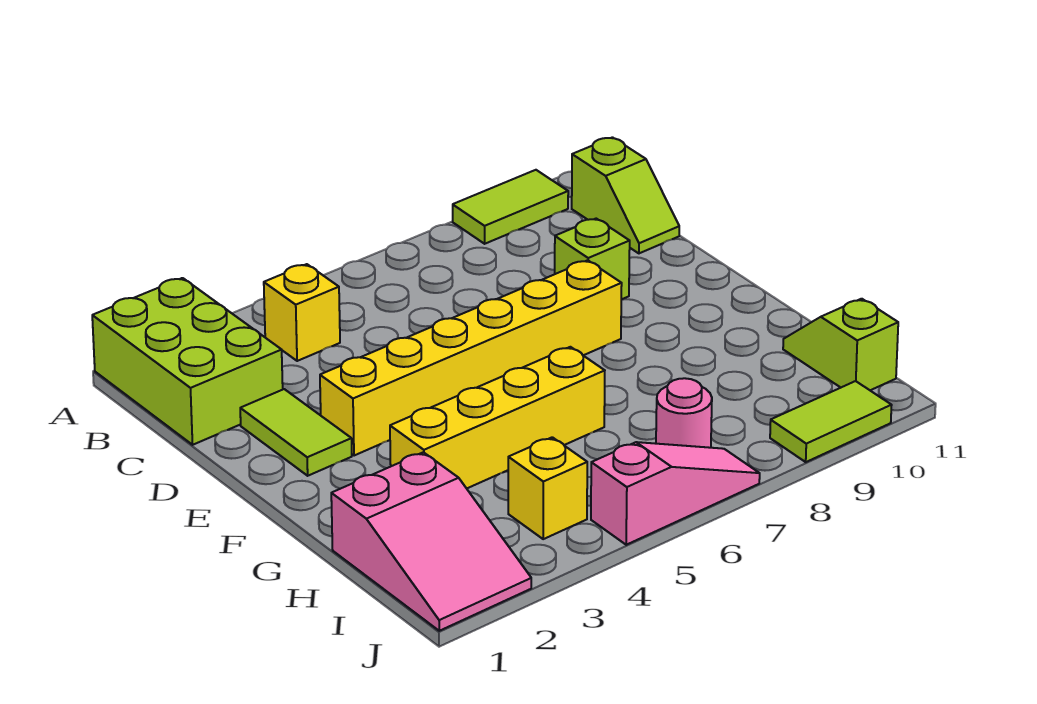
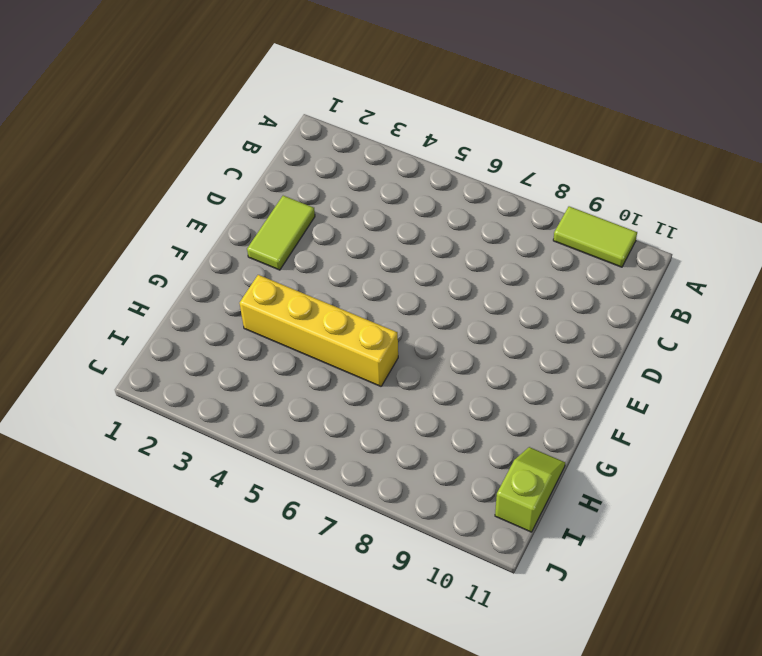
none -> lime 2x3 brick [92,278,283,445]
none -> yellow 1x1 brick [264,264,340,361]
none -> lime 1x2 slope [572,137,679,253]

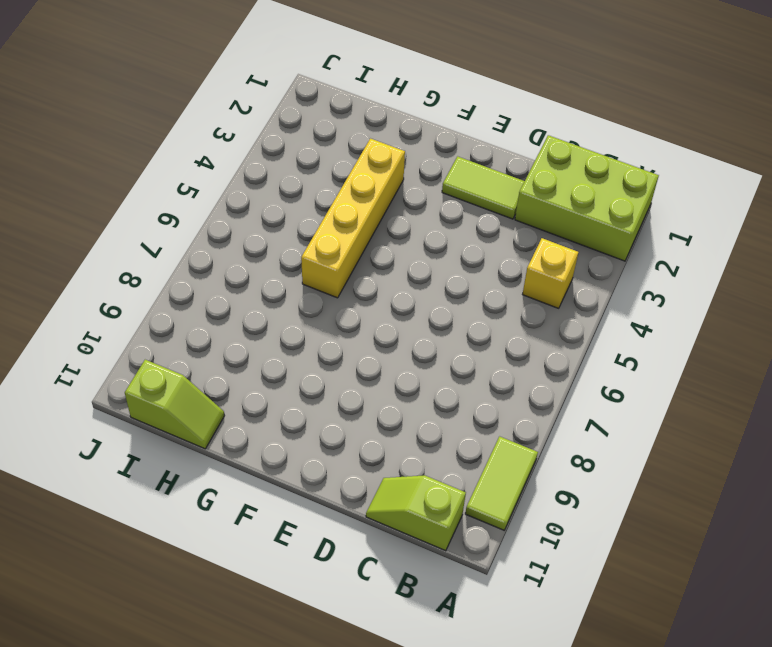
none -> lime 1x1 brick [555,219,630,300]
none -> yellow 1x6 brick [320,260,622,456]
none -> pink 2x3 slope [331,452,531,631]

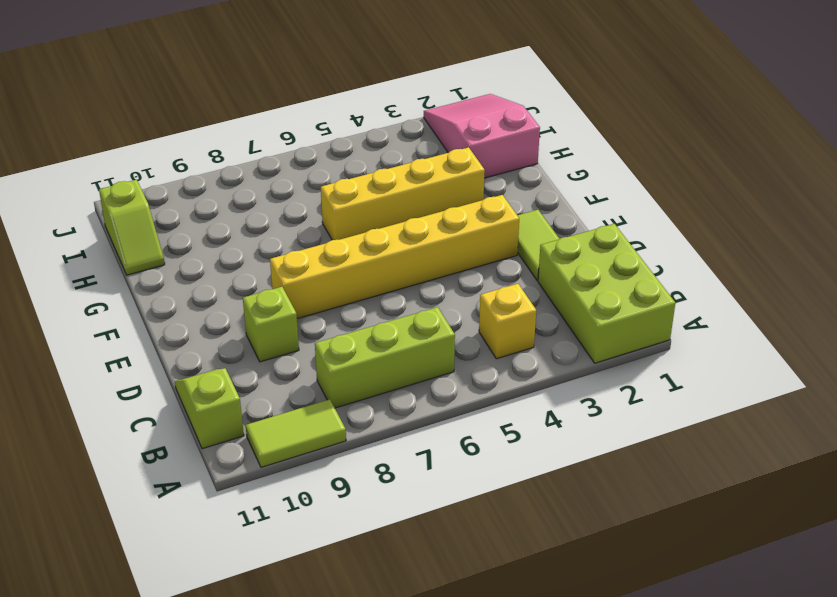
lime 1x3 brick [315,307,455,408] -> none
none -> yellow 1x1 brick [508,437,587,539]
none -> pink 1x1 round brick [656,378,712,448]
none -> pink 1x3 slope [591,442,760,545]

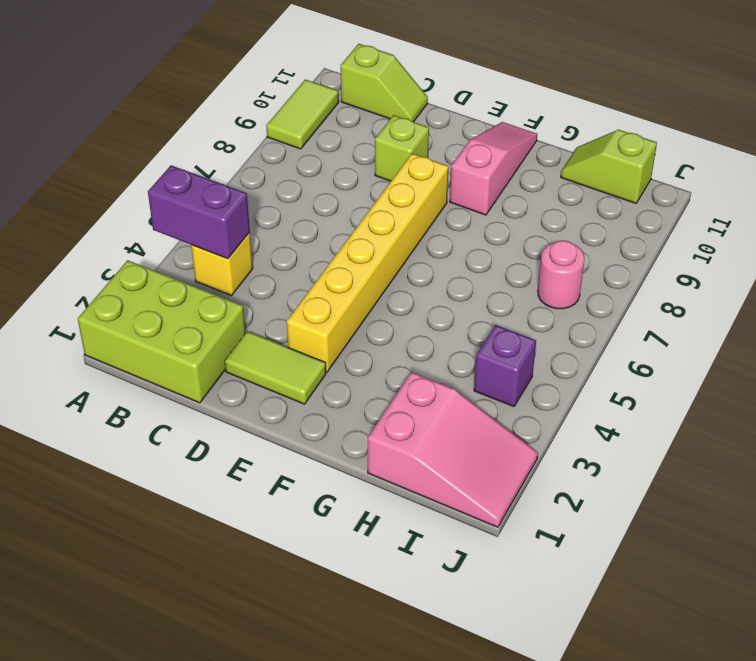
purple 1x2 brick [148,165,250,259] -> none
pink 1x3 slope [450,122,537,215] -> pink 1x3 slope moved to [591,442,760,545]
purple 1x1 brick [474,325,536,407] -> yellow 1x1 brick [508,437,587,539]
none -> yellow 1x4 brick [390,347,605,488]
none -> lime 1x2 tile [770,381,892,462]

